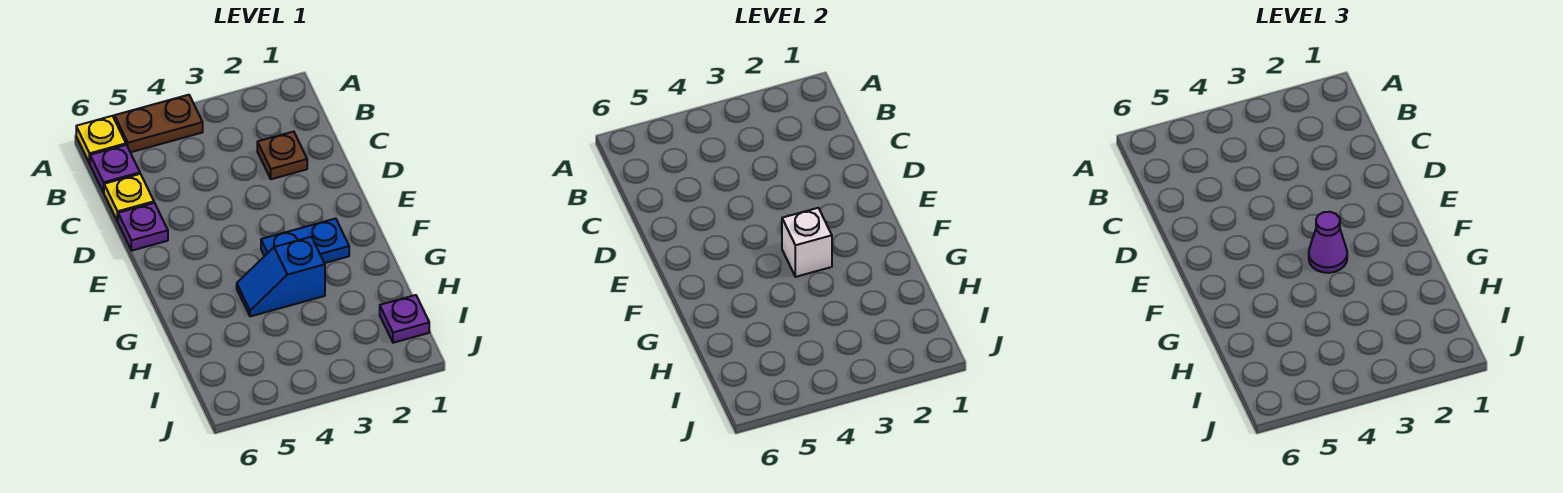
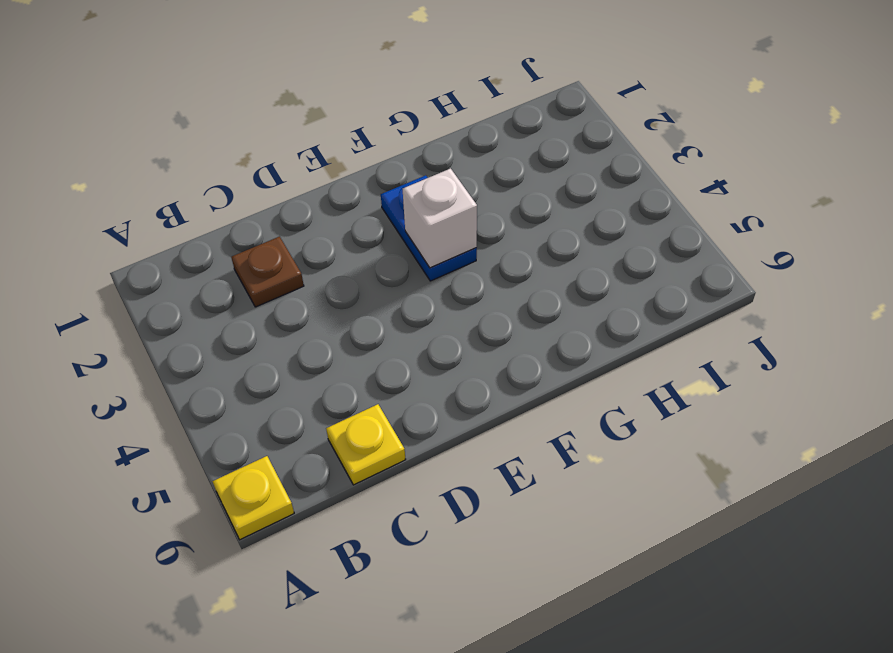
none -> brown 1x2 plate [114,95,203,152]
none -> purple 1x1 plate [90,145,140,192]

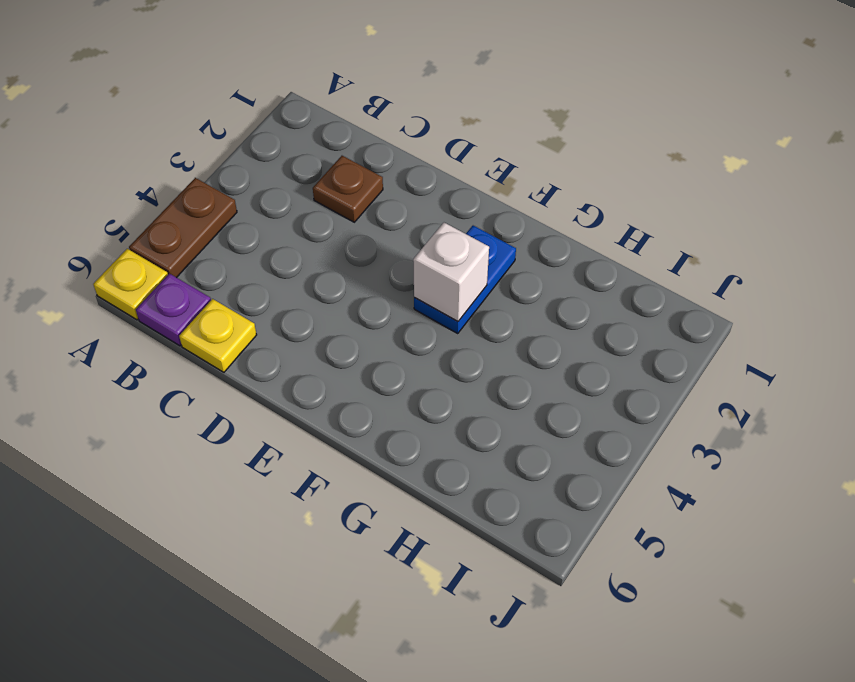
none -> purple 1x1 plate [118,203,168,251]
none -> blue 1x2 slope [237,237,325,317]

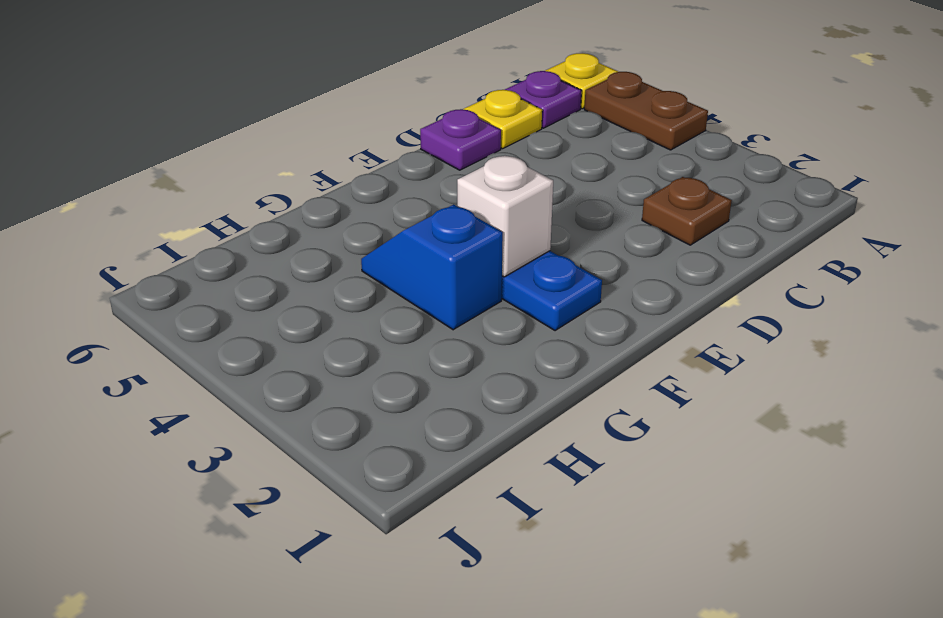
none -> purple 1x1 plate [380,295,429,343]
none -> purple 1x1 cone [1309,212,1347,273]

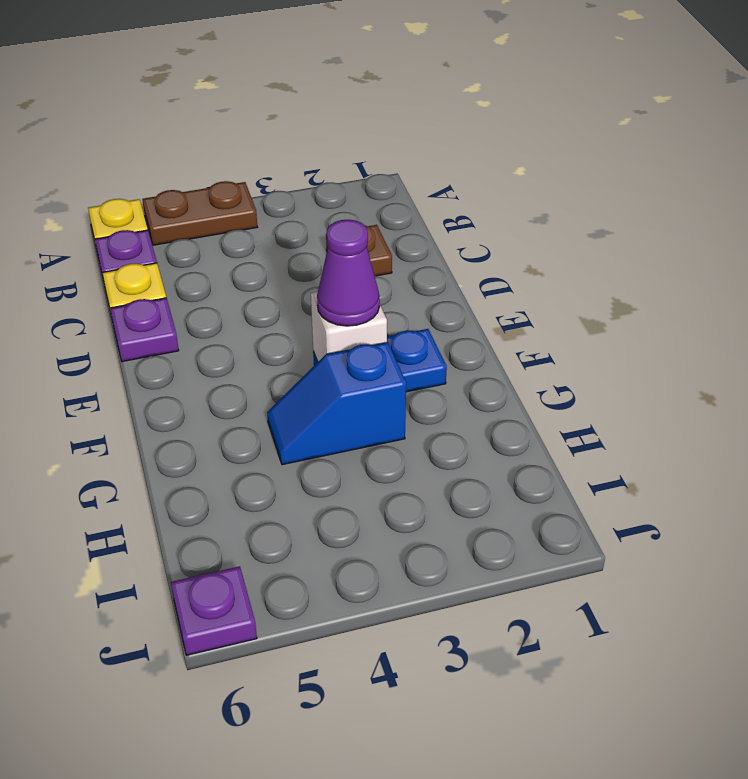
purple 1x1 plate [171,566,257,655] -> purple 1x1 plate moved to [380,295,429,343]

